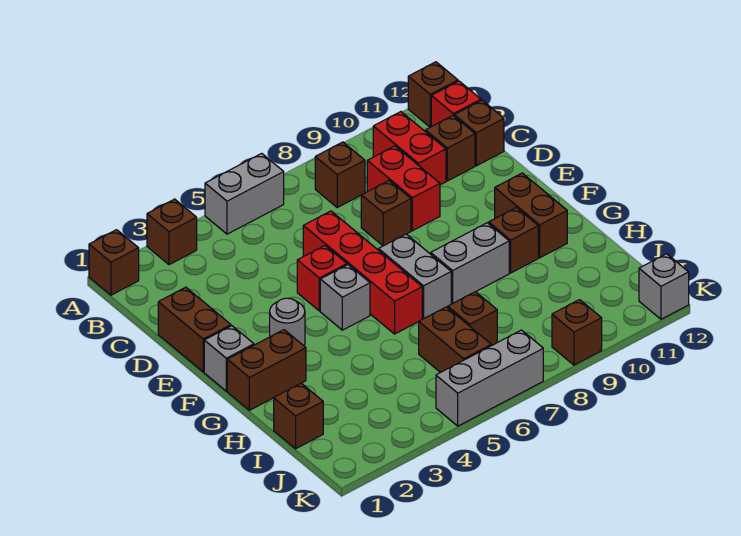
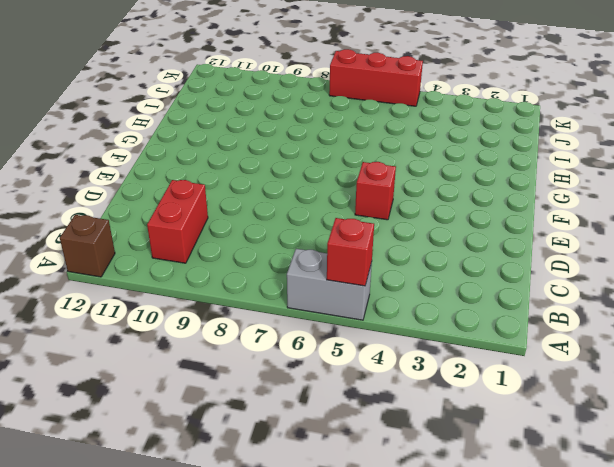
red 1x1 brick [327,218,374,286] -> red 1x1 brick moved to [431,81,481,127]
red 1x3 brick [329,49,423,106] -> grey 1x3 brick [436,330,543,426]
none -> brown 1x1 brick [89,230,139,295]
none -> brown 1x1 brick [147,199,197,265]
none -> brown 1x1 brick [315,142,365,207]

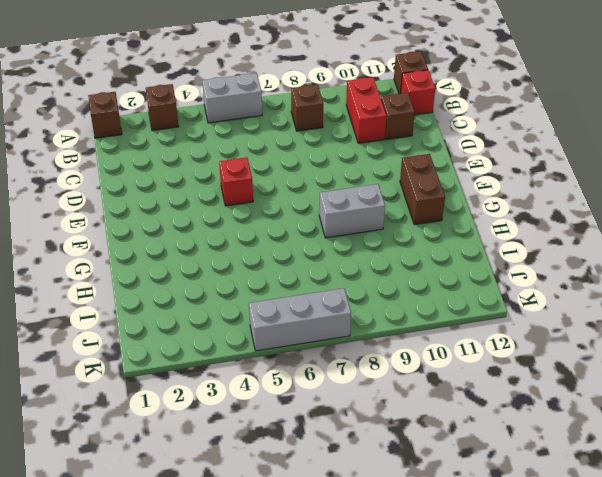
none -> red 1x2 brick [367,146,440,231]
none -> brown 1x1 brick [454,100,504,166]
none -> brown 1x2 brick [158,287,231,372]

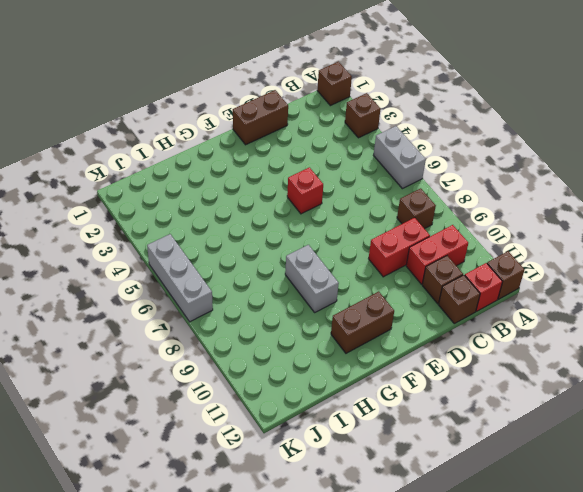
none -> red 1x4 brick [303,211,422,334]
none -> brown 1x1 brick [361,181,411,246]
none -> grey 1x1 brick [204,326,254,391]

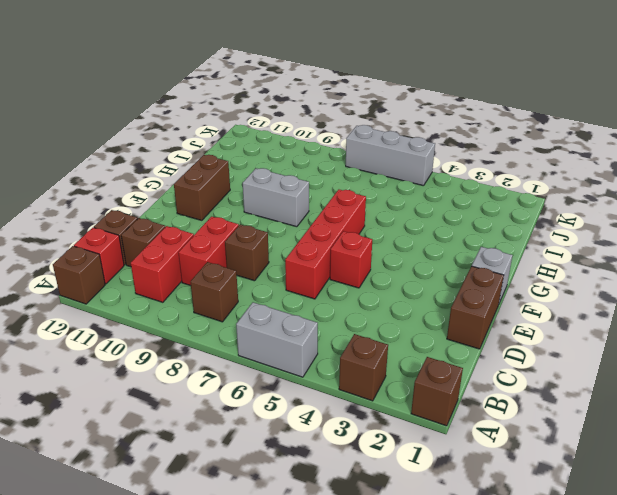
none -> grey 1x1 round brick [270,298,305,346]
none -> grey 1x1 brick [320,265,370,330]
none -> grey 1x2 brick [379,234,451,319]

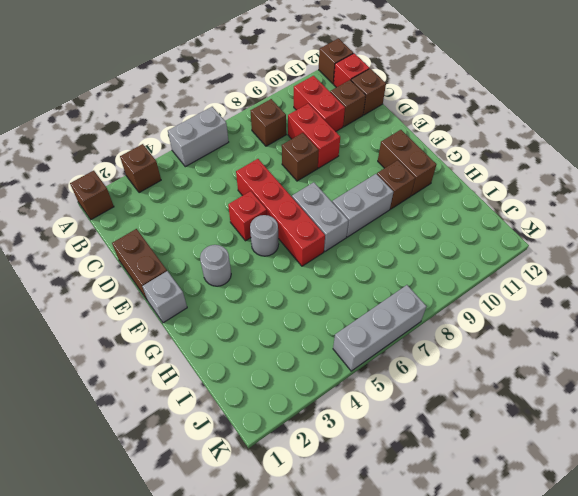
grey 1x1 round brick [250,215,279,256] -> grey 1x1 brick [320,265,370,330]
none -> brown 1x2 brick [227,330,306,410]
none -> brown 1x1 brick [274,383,323,449]
none -> brown 1x2 brick [419,307,491,373]

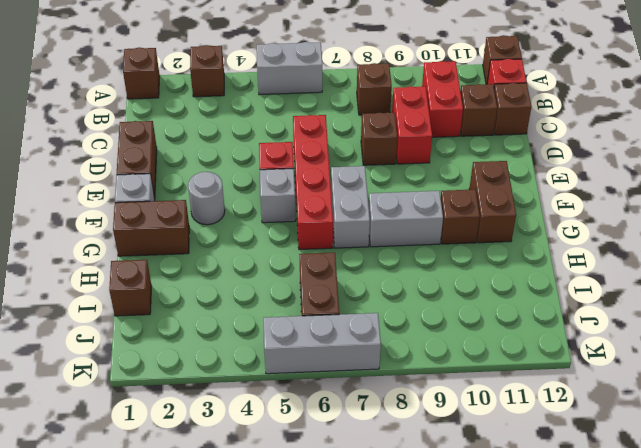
none -> brown 1x1 brick [448,292,497,346]
none -> brown 1x1 brick [552,300,602,365]
none -> grey 1x1 brick [639,254,689,319]

